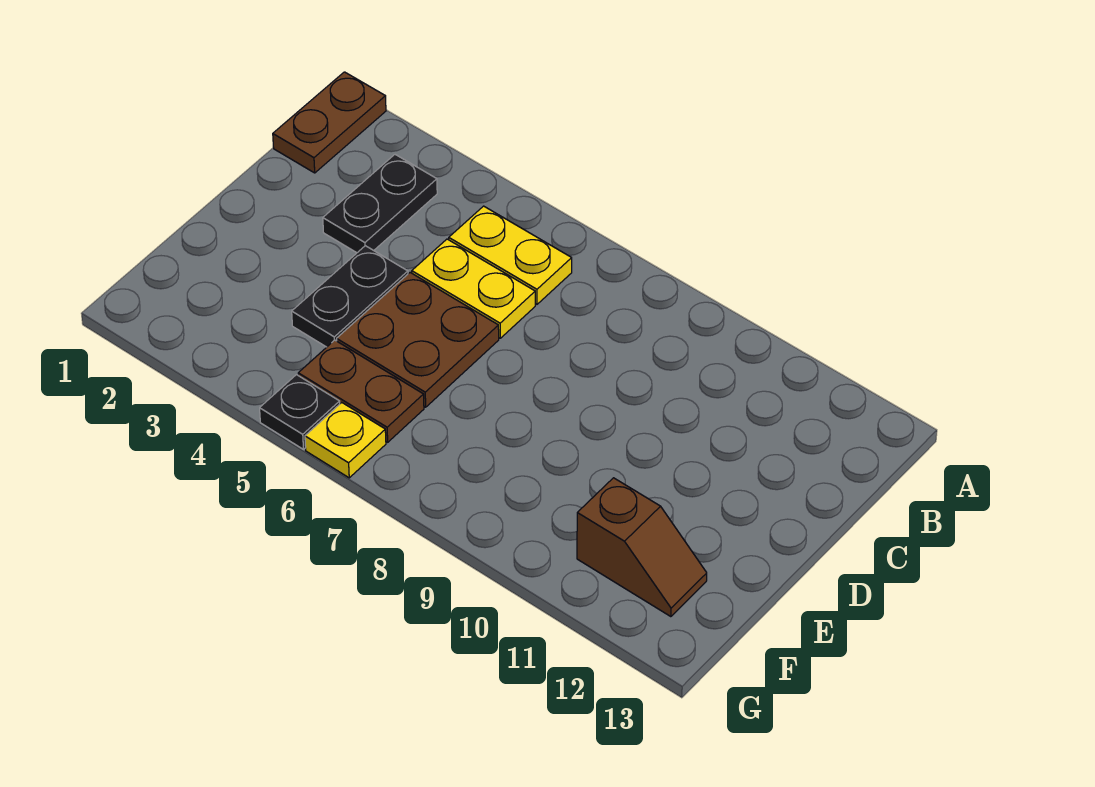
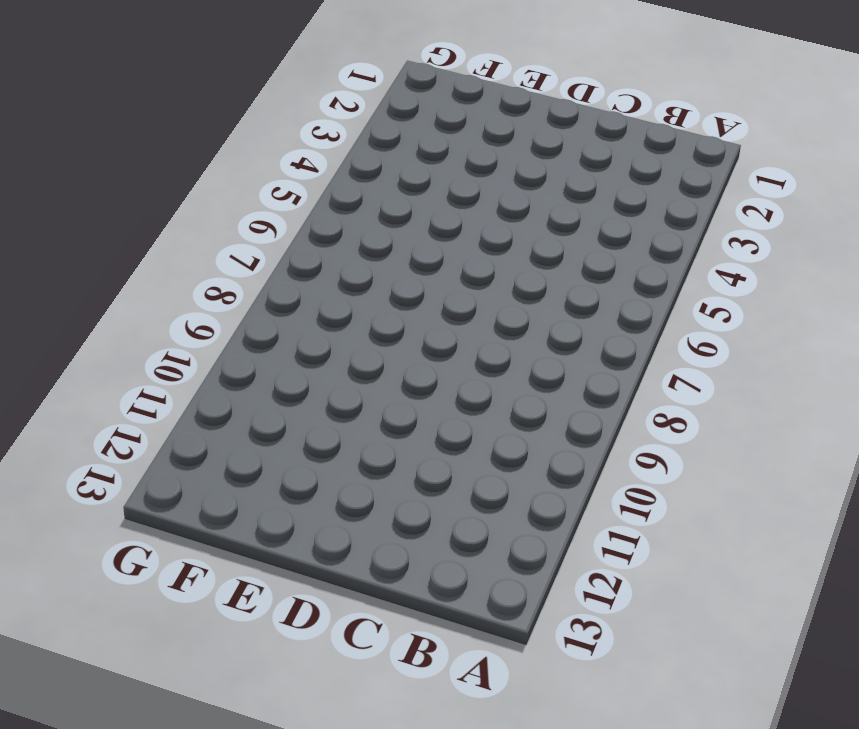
none -> brown 1x2 plate [273,72,386,173]
none -> black 1x2 plate [323,155,437,253]

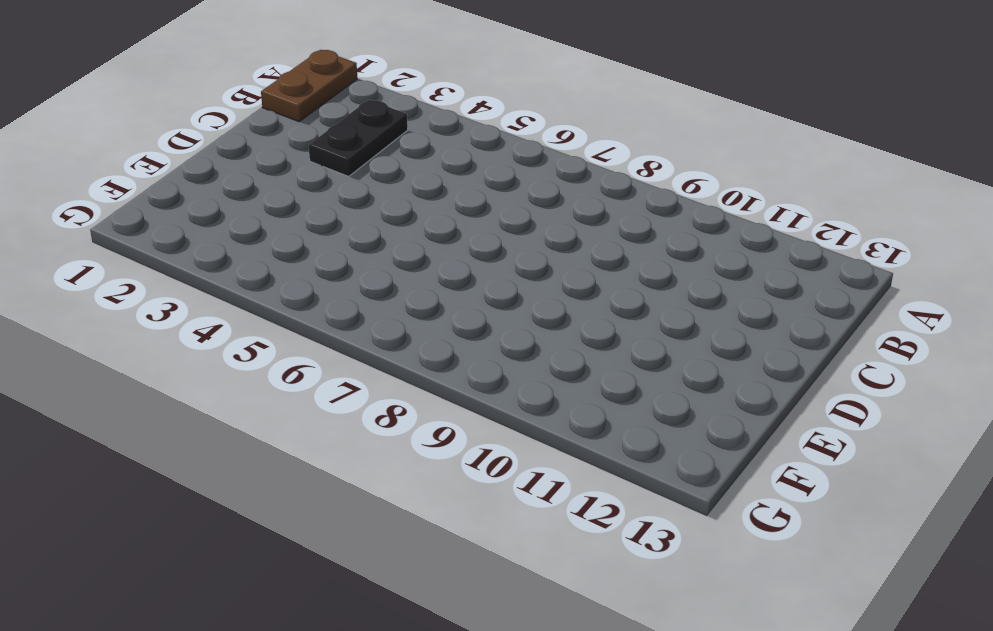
none -> yellow 1x2 plate [449,206,572,304]
none -> yellow 1x2 plate [412,239,535,338]

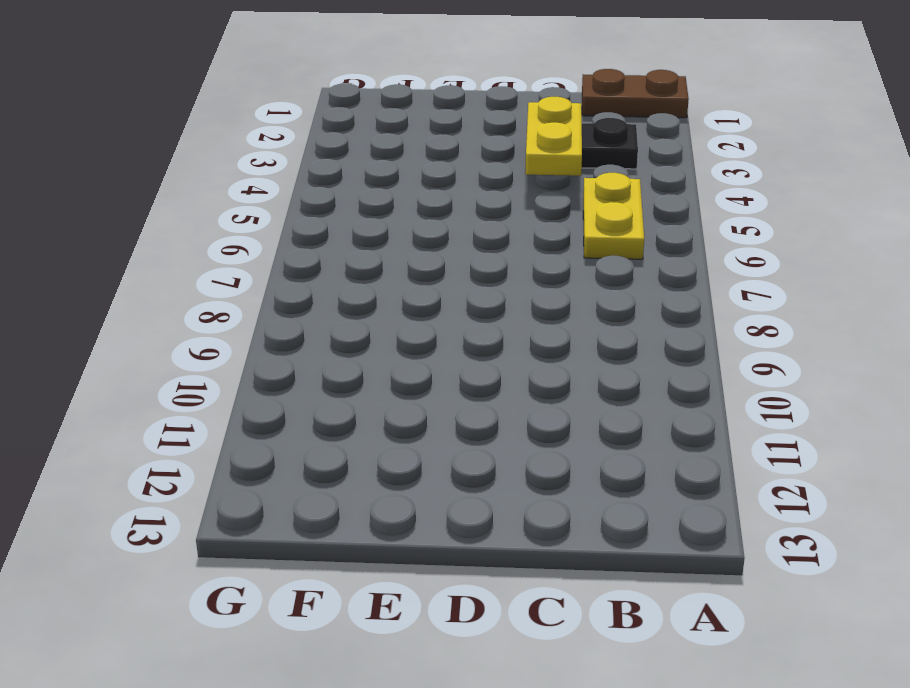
yellow 1x2 plate [525,97,582,176] -> yellow 1x2 plate moved to [412,239,535,338]
none -> black 1x2 plate [292,246,408,347]
none -> brown 2x2 plate [337,273,499,407]

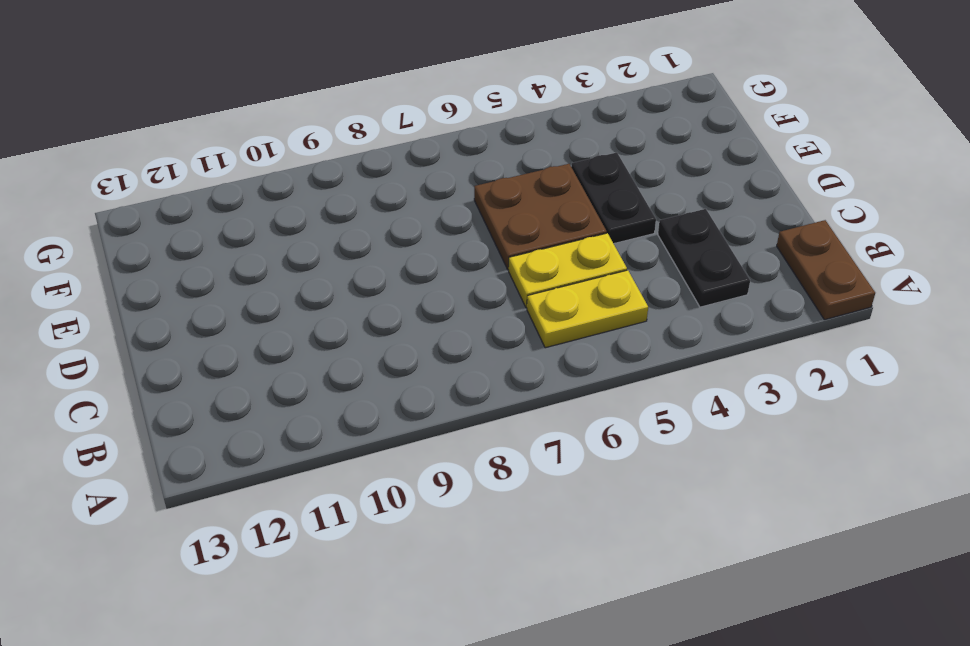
none -> brown 1x2 plate [298,340,424,442]
none -> brown 1x2 slope [577,478,707,617]

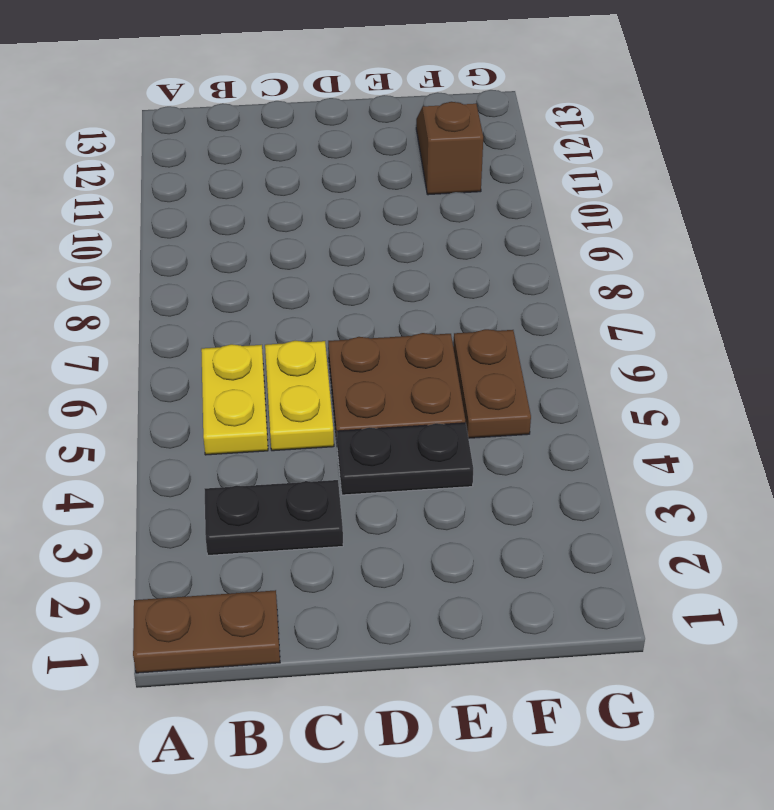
none -> black 1x1 plate [260,375,340,449]
none -> yellow 1x1 plate [305,403,386,478]

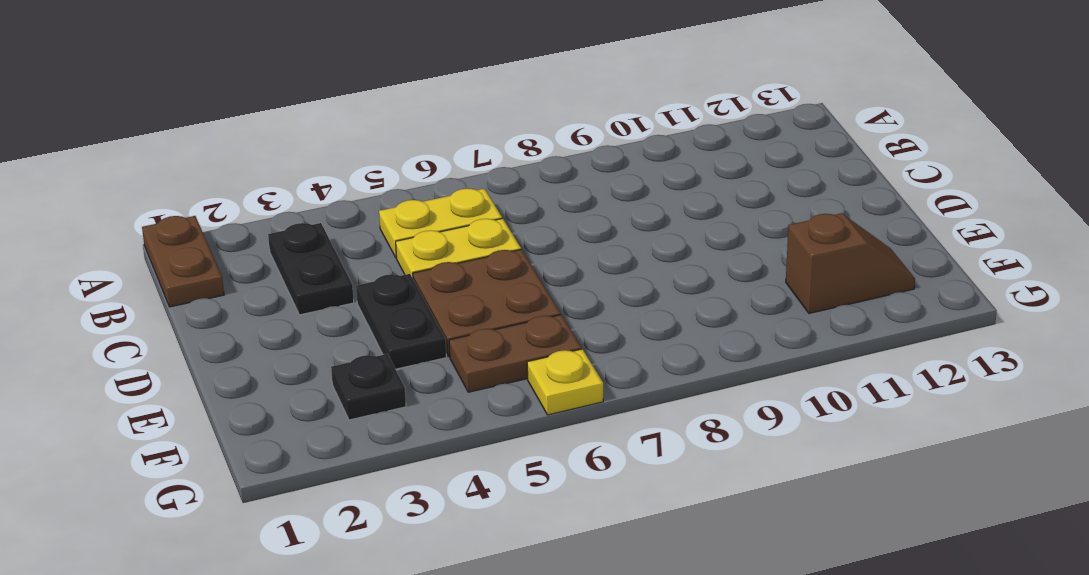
black 1x1 plate [331,354,406,420] -> black 1x1 plate moved to [260,375,340,449]

